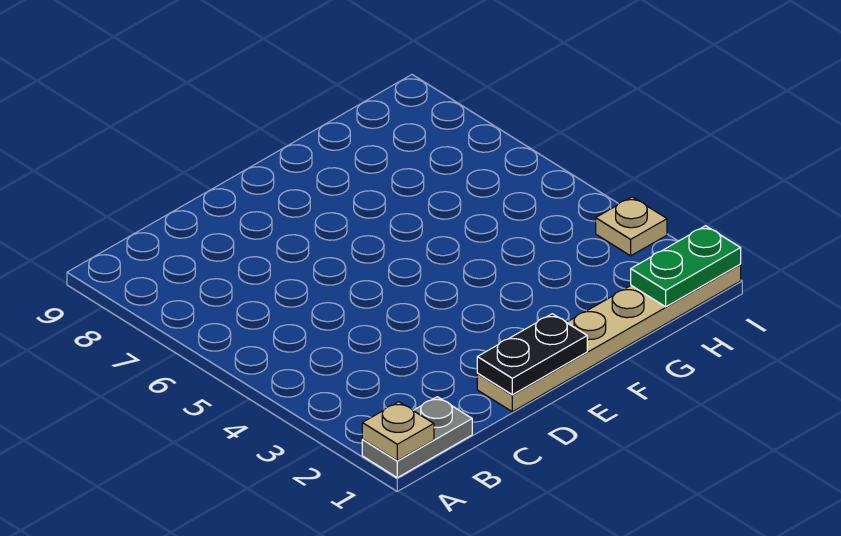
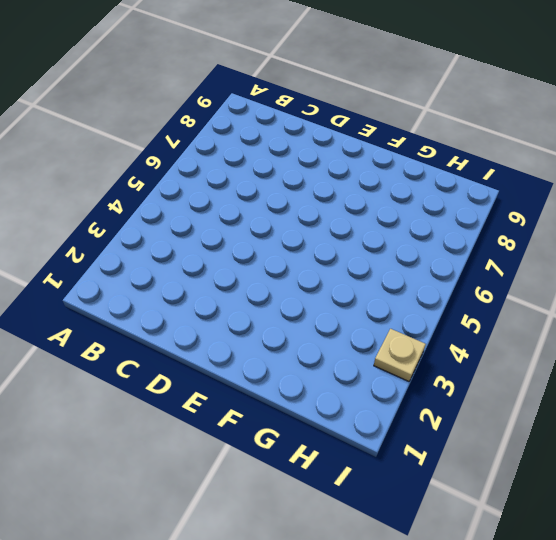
none -> grey 1x2 plate [362,397,472,478]
none -> tan 1x6 plate [477,265,741,412]

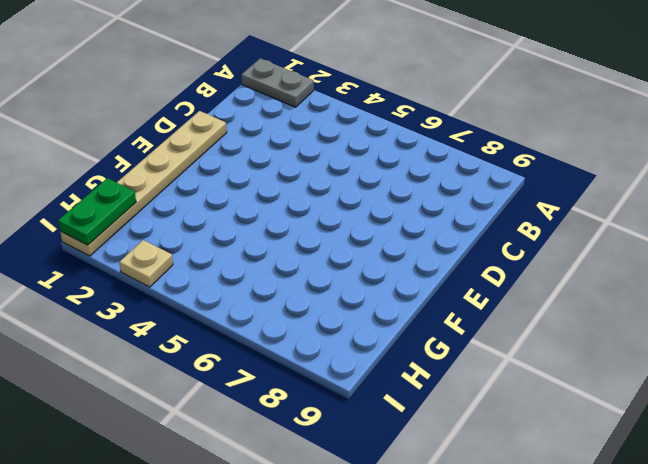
grey 1x2 plate [241,58,314,107] -> grey 1x2 plate turned to [362,397,472,478]
none -> tan 1x1 plate [362,402,434,461]
none -> black 1x2 plate [477,314,587,395]

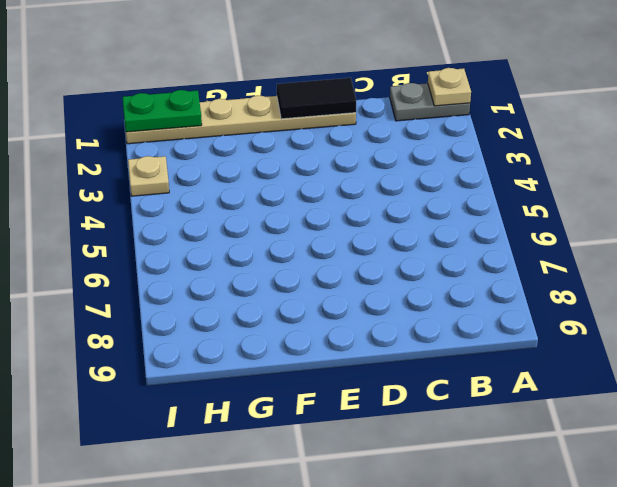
black 1x2 tile [277,78,356,119] -> black 1x2 plate [477,314,587,395]

